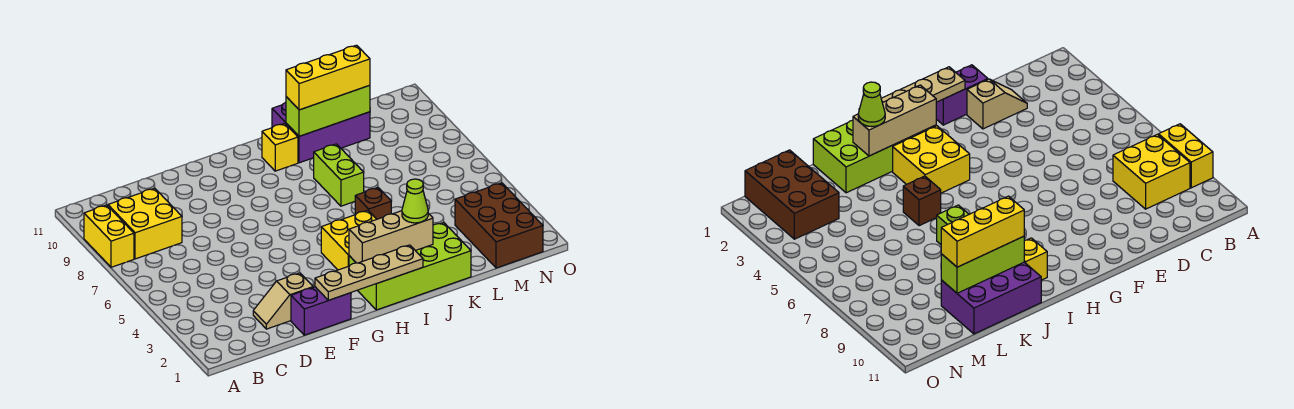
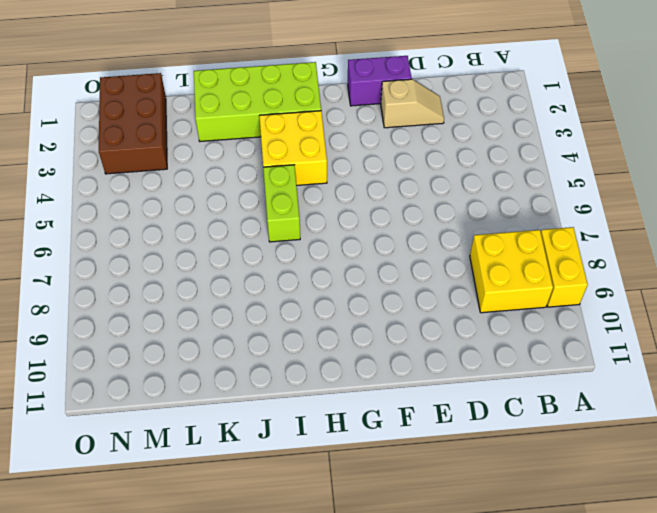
lime 1x2 brick [263,165,300,242] -> lime 1x2 brick moved to [314,144,364,206]
none -> yellow 1x1 brick [262,123,298,171]
none -> brown 1x1 brick [355,188,391,219]
none -> purple 2x3 brick [272,102,370,163]

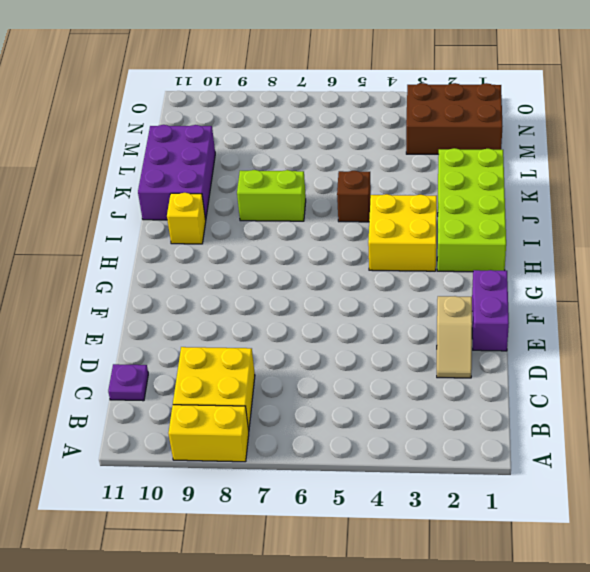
purple 1x1 plate [108,364,148,401] -> none
none -> tan 1x4 plate [315,245,423,300]
none -> tan 1x3 brick [349,211,433,263]
none -> lime 1x3 brick [286,85,370,136]

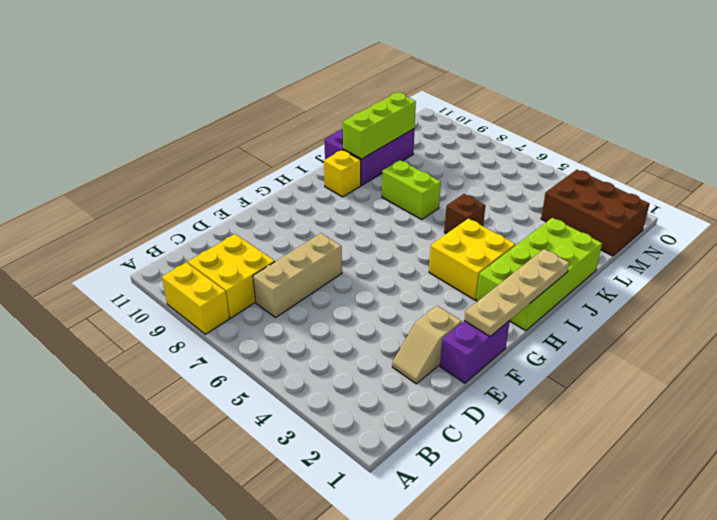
tan 1x3 brick [253,233,342,317] -> tan 1x3 brick moved to [349,211,433,263]
none -> lime 1x1 cone [402,179,428,223]
none -> yellow 1x3 brick [286,45,370,110]

